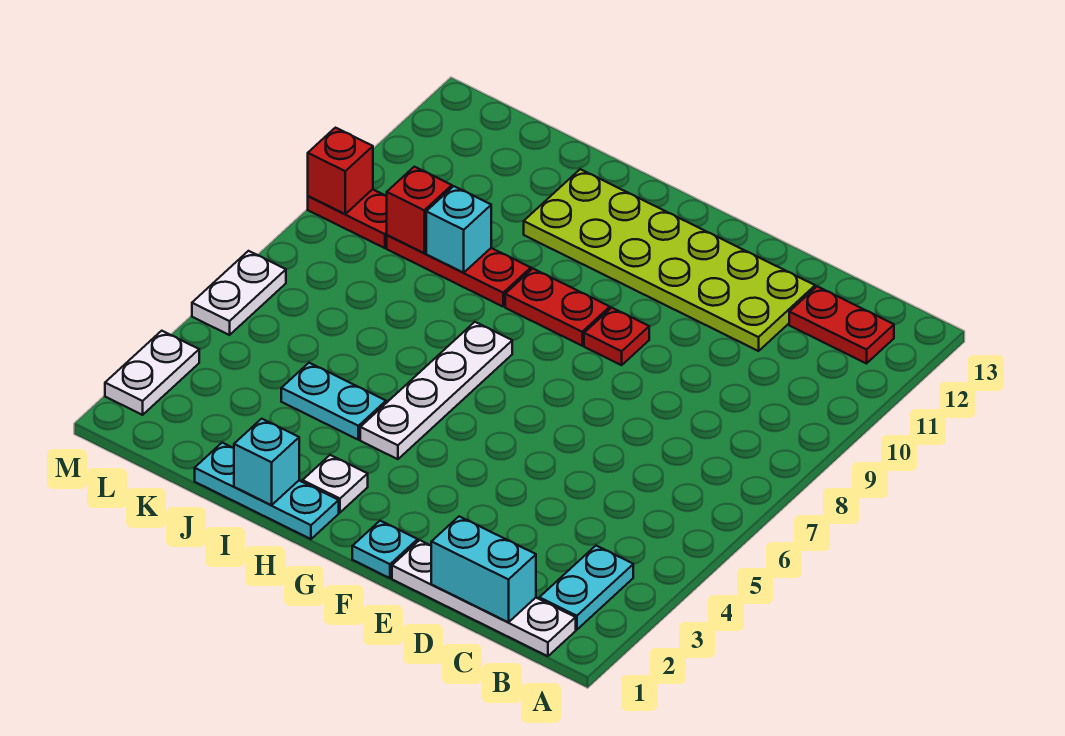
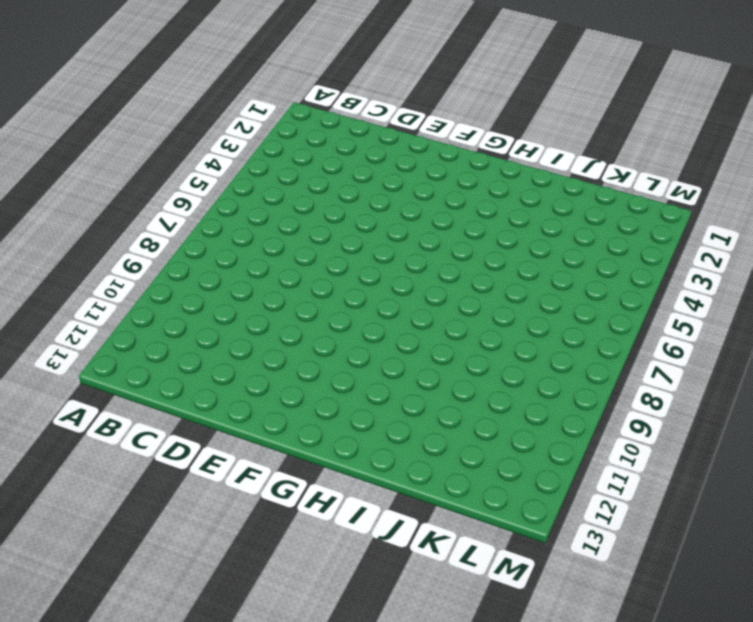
none -> white 1x4 plate [392,540,576,656]
none -> cyan 1x2 plate [539,546,633,630]
none -> red 1x2 plate [789,286,894,364]

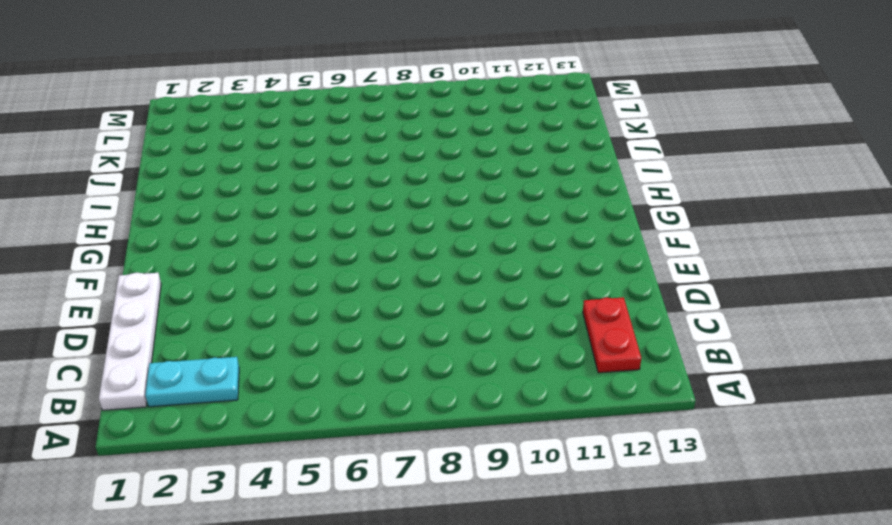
none -> lime 2x6 plate [524,169,815,351]
none -> cyan 1x1 plate [352,521,418,578]
none -> red 1x1 plate [584,308,649,365]

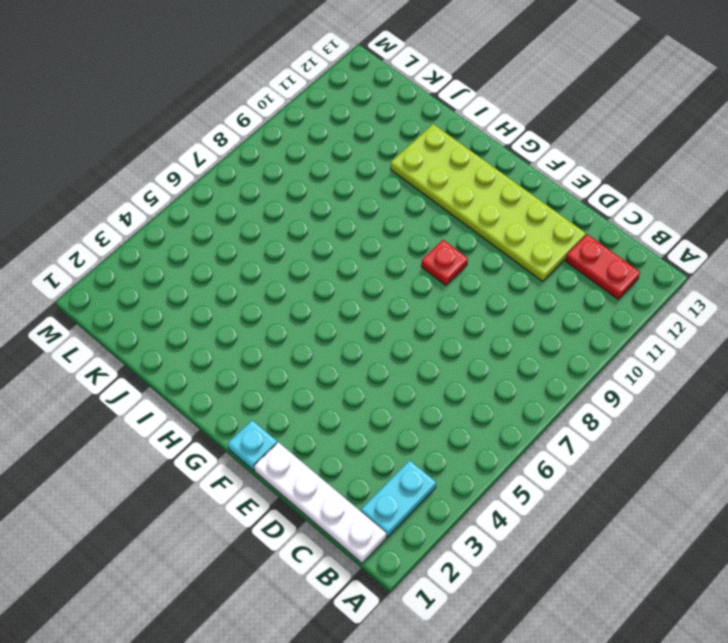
none -> red 1x2 plate [505,269,610,346]
none -> cyan 1x3 plate [195,443,339,539]
none -> white 1x1 plate [302,455,368,512]

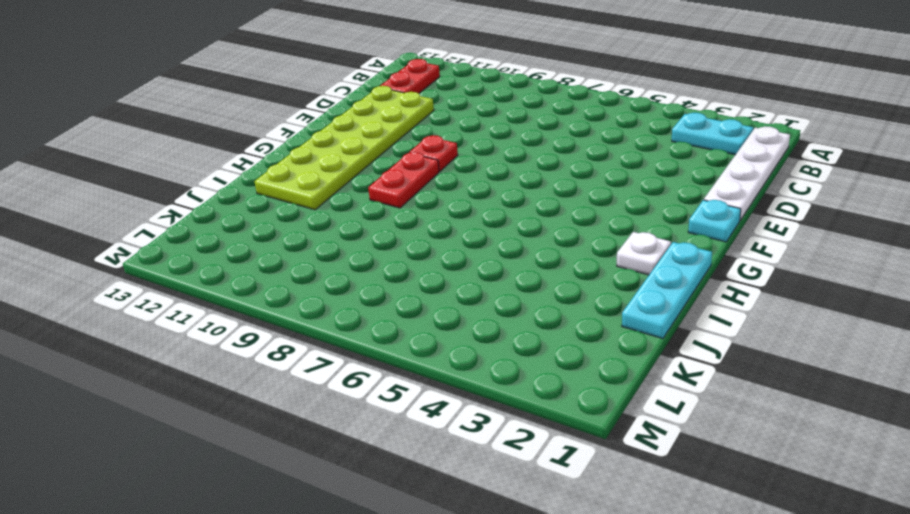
none -> white 1x4 plate [360,322,512,459]
none -> cyan 1x2 plate [281,363,386,440]
none -> red 1x3 plate [387,235,531,306]

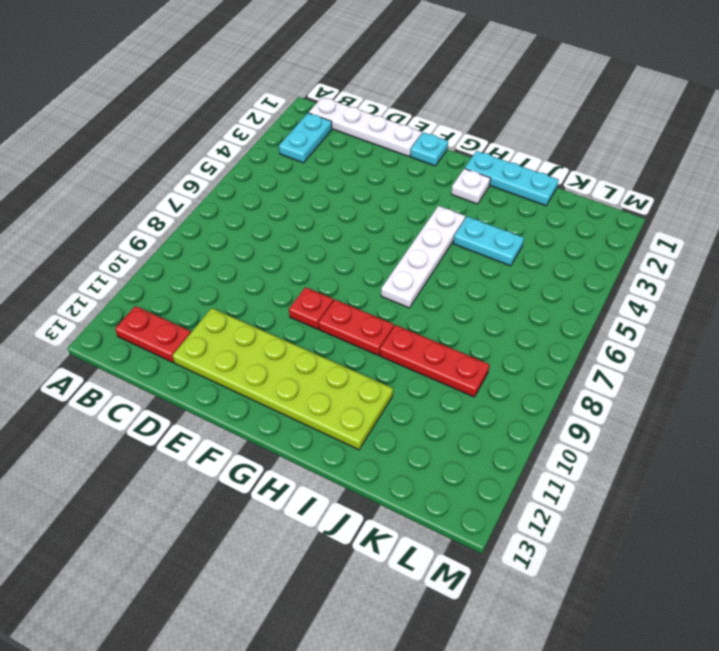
none -> red 1x2 plate [308,189,387,248]
none -> white 1x2 plate [105,331,199,415]
none -> white 1x2 plate [192,251,286,335]

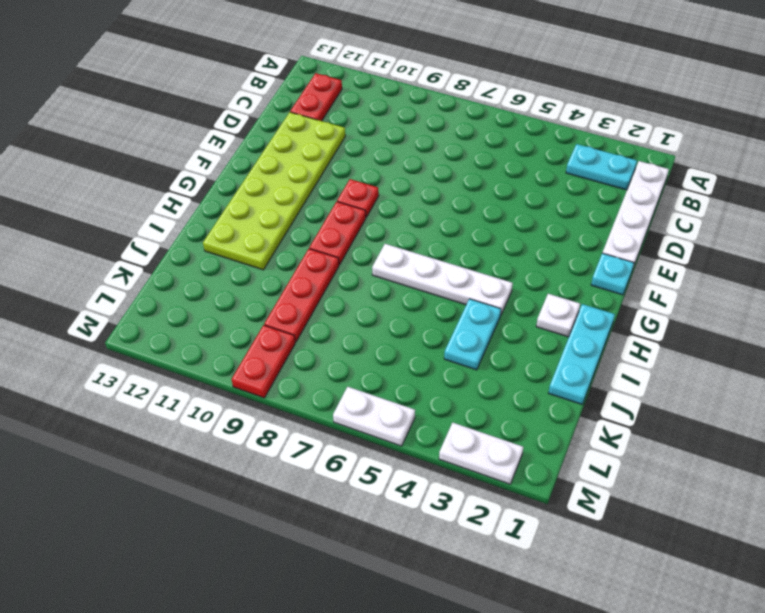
none -> cyan 1x2 brick [431,516,536,622]
none -> cyan 1x1 brick [234,419,299,505]
none -> cyan 1x1 brick [426,186,491,273]

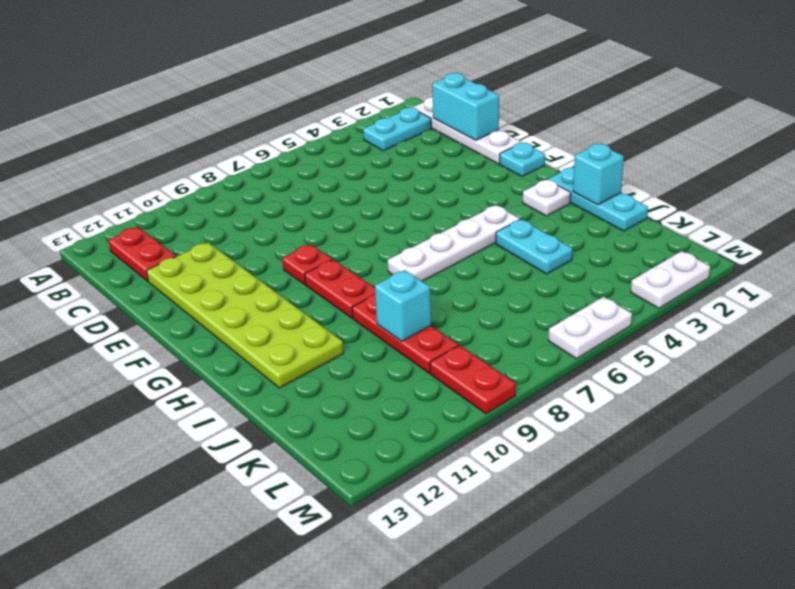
none -> red 1x1 brick [387,167,452,253]
none -> red 1x1 brick [308,128,373,214]

